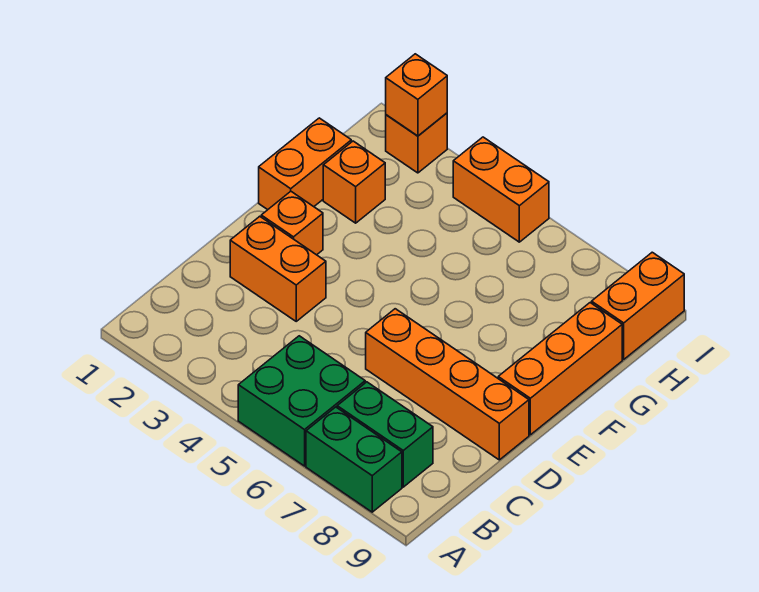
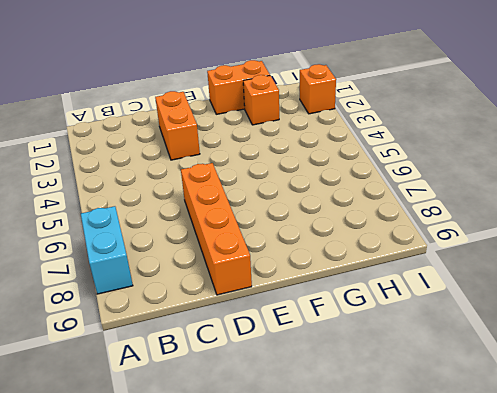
cyan 1x2 brick [81,206,133,294] -> green 1x2 brick [306,407,402,512]
none -> green 2x2 brick [238,336,365,466]
none -> green 1x2 brick [337,382,433,487]
none -> orange 1x1 brick [261,191,323,255]

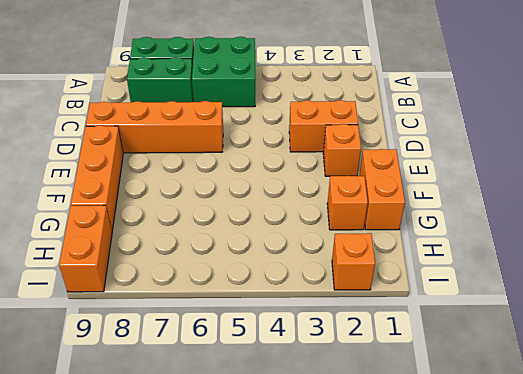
none -> orange 1x2 brick [453,137,549,242]
none -> orange 1x1 brick [386,54,447,136]

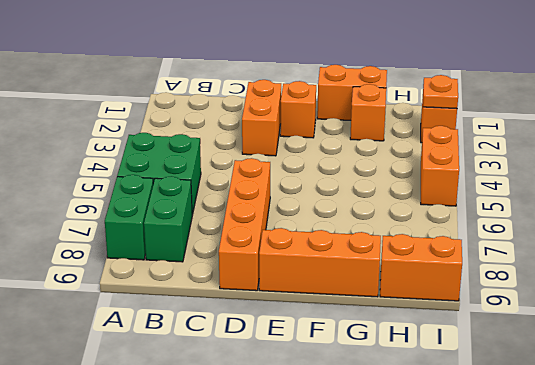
orange 1x1 plate [423,75,458,109] -> orange 1x1 brick [386,54,447,136]

